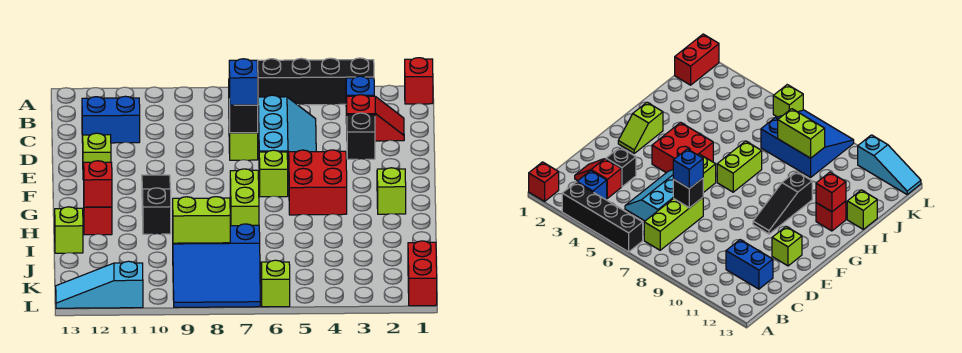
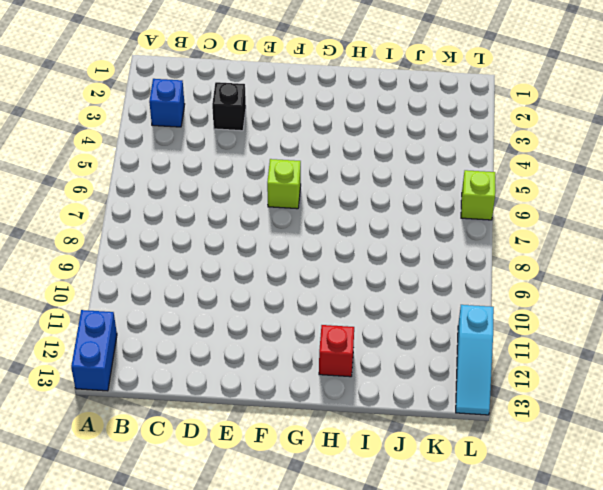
blue 1x2 brick [71,310,117,391] -> blue 1x2 brick moved to [82,96,140,143]
none -> red 1x1 brick [405,58,433,104]
none -> black 1x4 brick [258,58,374,105]
none -> lime 1x3 brick [229,126,258,160]

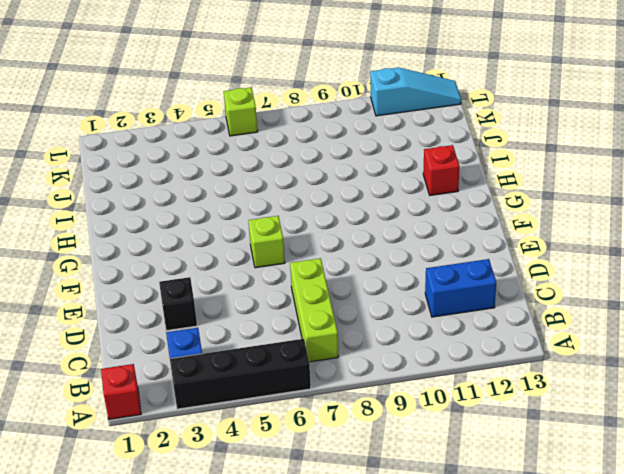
none -> red 1x2 slope [346,95,404,141]
none -> cyan 2x3 slope [258,95,316,178]
none -> lime 1x1 brick [83,133,111,180]

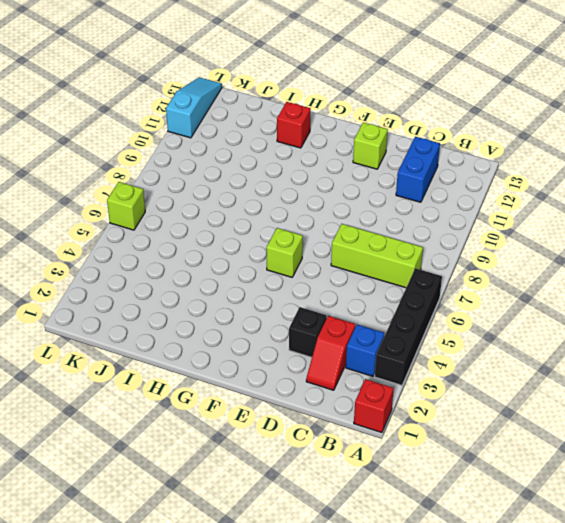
none -> cyan 2x3 slope [258,95,316,178]
none -> lime 1x2 slope [377,168,406,214]
none -> red 2x2 brick [289,150,347,215]

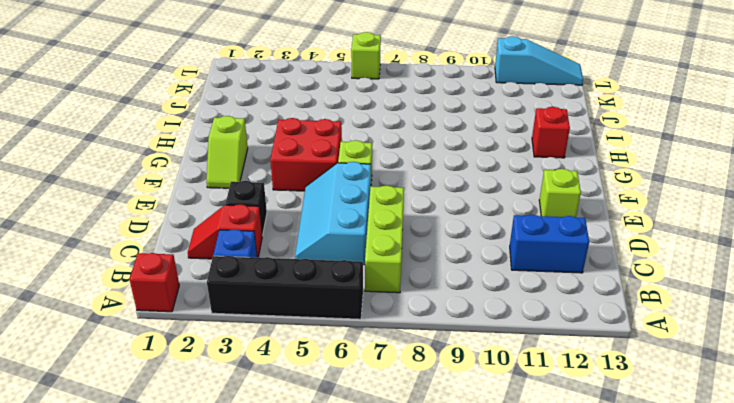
none -> black 1x3 slope [142,175,171,234]
none -> lime 1x2 brick [230,169,259,226]
none -> lime 1x1 brick [55,207,83,253]

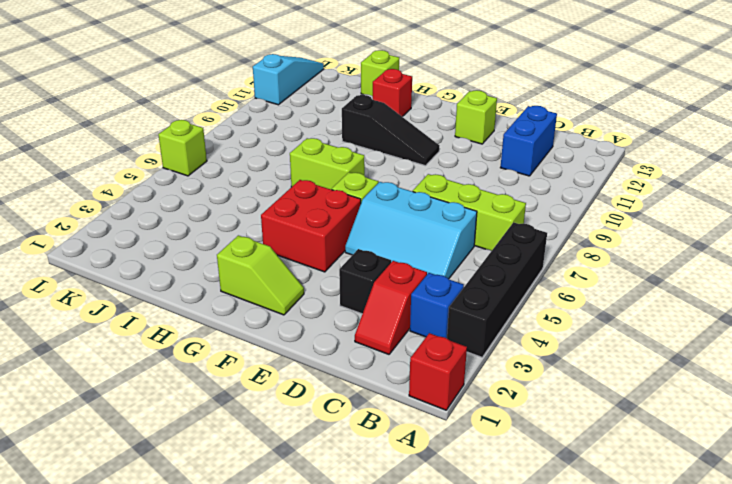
none -> blue 3x3 slope [173,224,260,307]
none -> red 1x2 brick [408,241,437,306]
none -> black 1x1 brick [229,99,258,133]

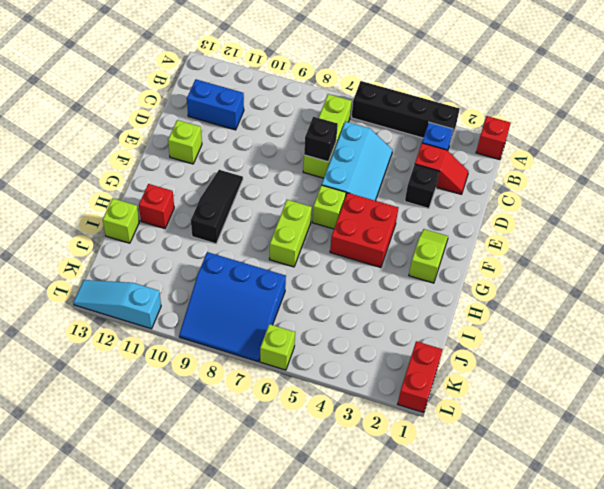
none -> red 1x1 brick [84,161,112,207]
none -> lime 1x2 brick [173,197,230,243]
none -> blue 1x1 brick [229,59,258,105]

